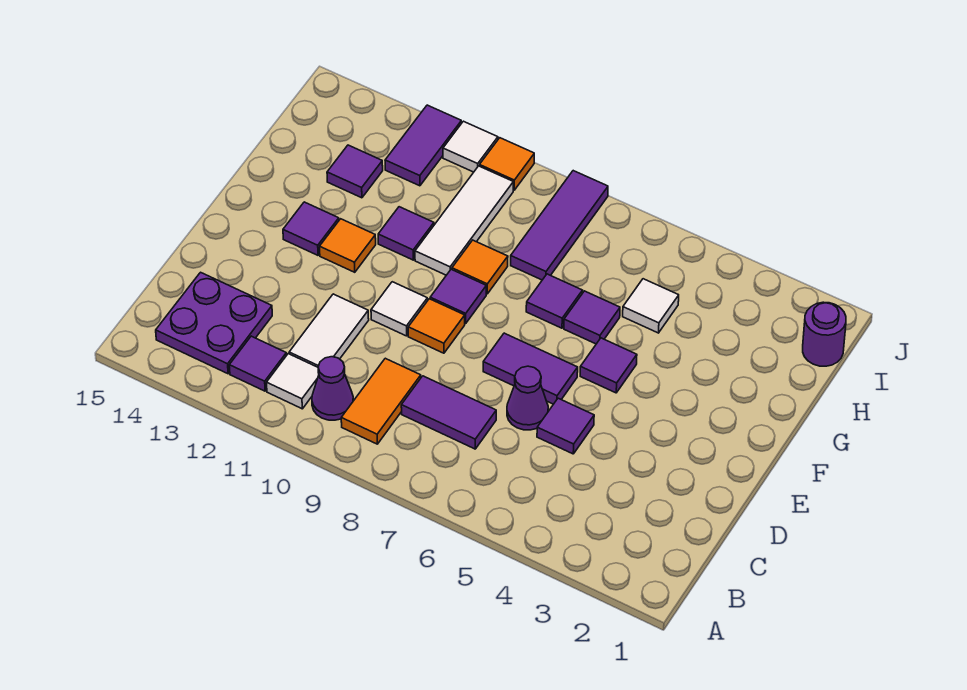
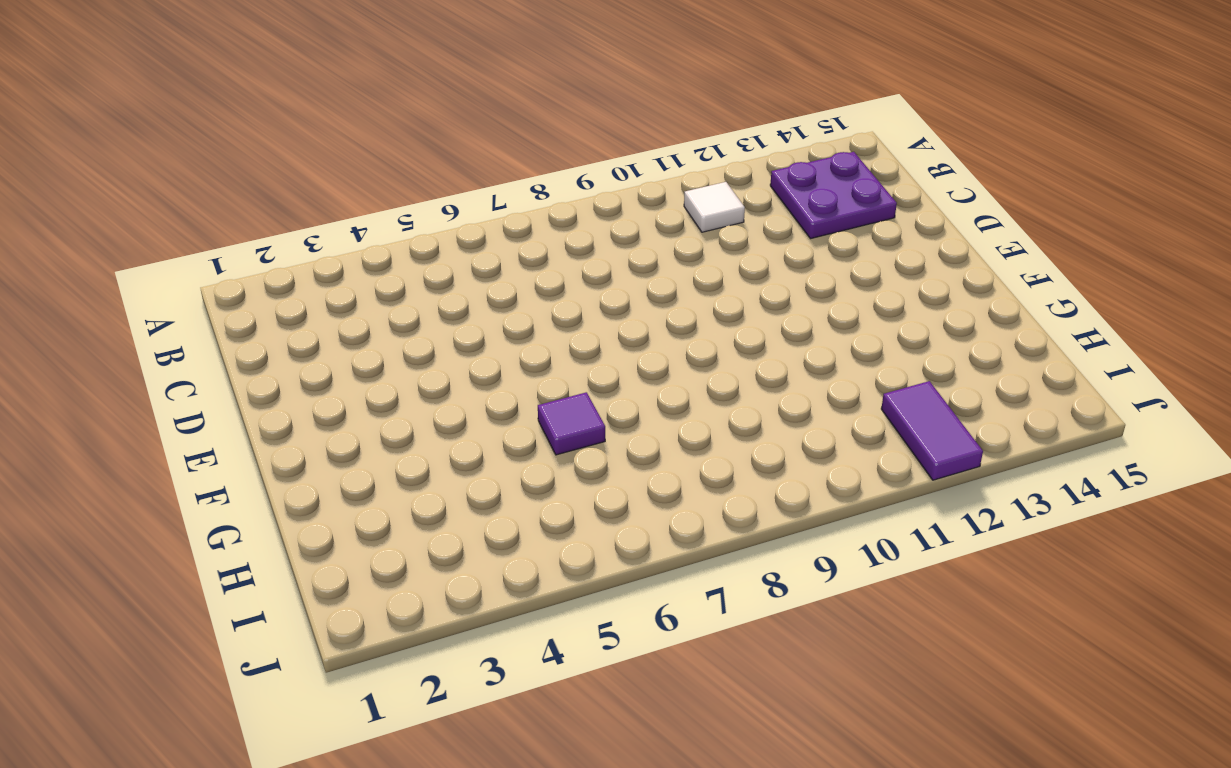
none -> orange 1x2 tile [341,358,421,444]
none -> purple 1x1 cone [312,357,353,420]
none -> purple 1x1 tile [229,336,286,391]

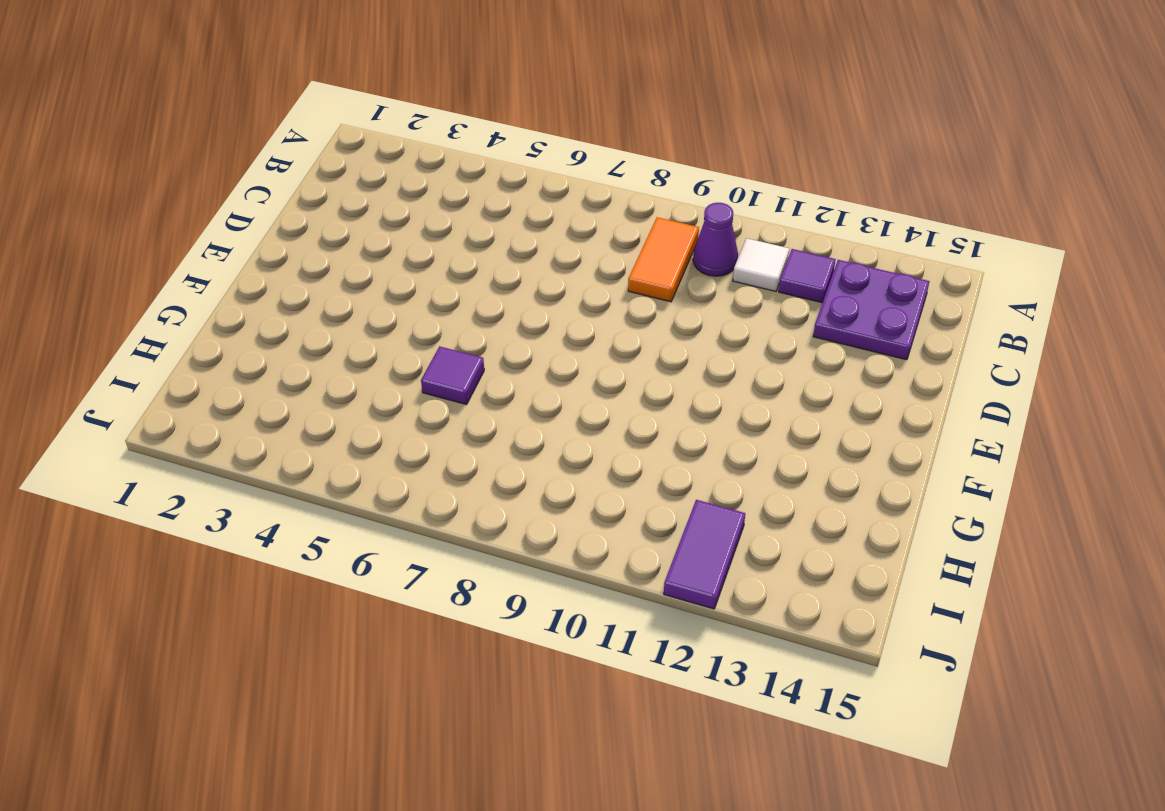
none -> purple 1x2 tile [401,376,496,449]
none -> white 1x2 tile [289,294,369,367]
none -> purple 1x1 tile [537,398,594,454]

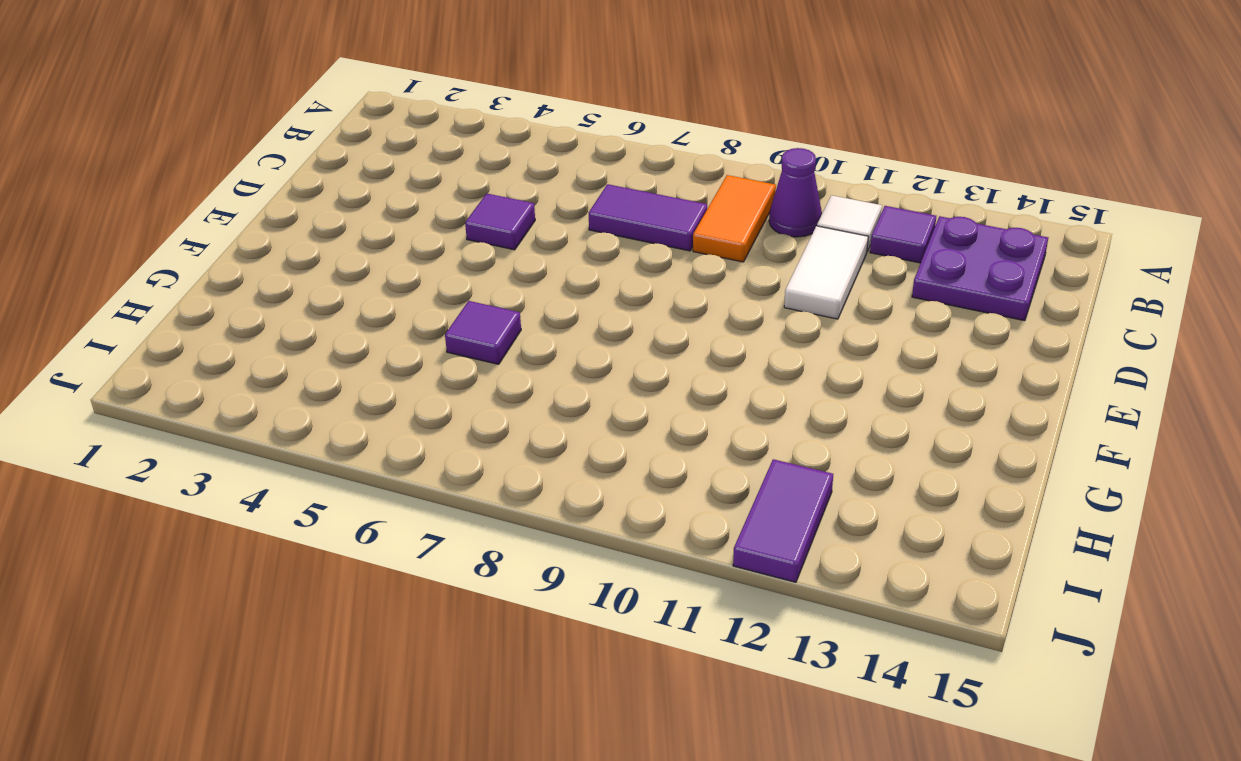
none -> purple 1x1 cone [507,366,548,430]
none -> purple 1x2 tile [483,333,578,404]
none -> orange 1x1 tile [408,299,465,353]

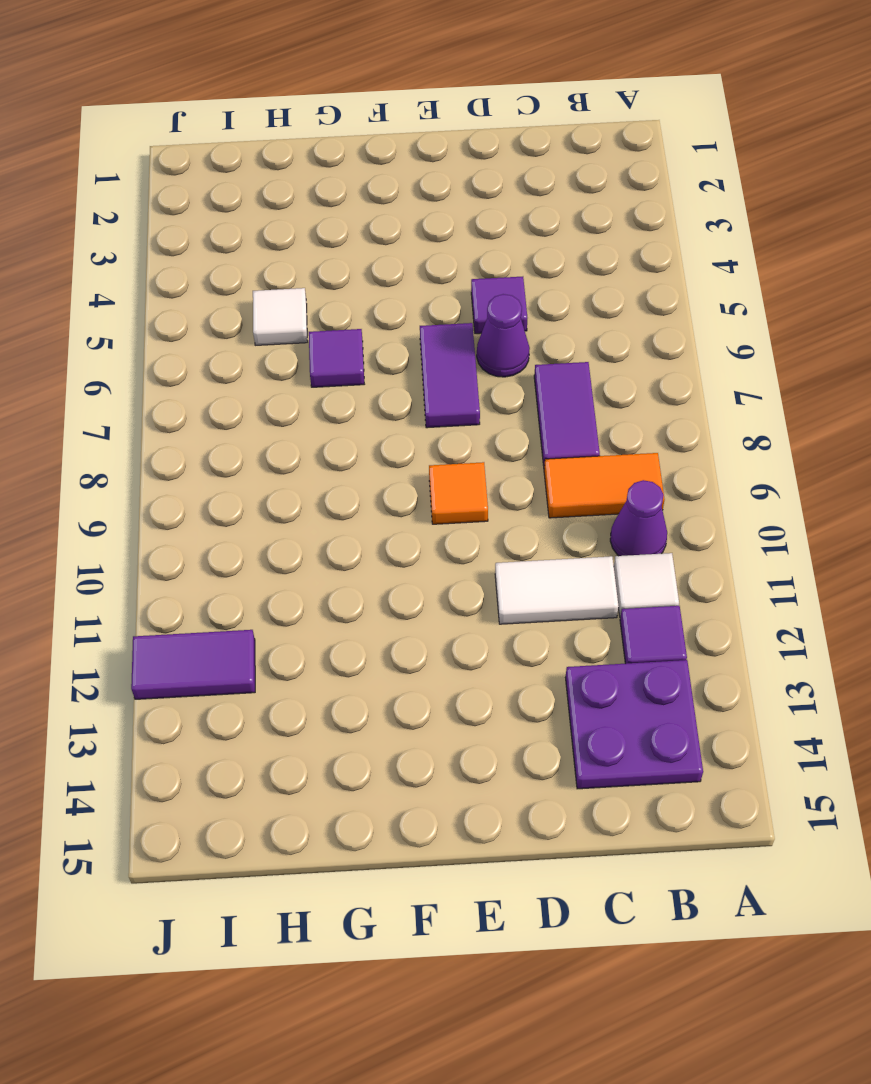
none -> white 1x1 tile [371,282,427,336]
none -> purple 1x1 tile [580,338,637,393]
none -> purple 1x1 tile [430,269,486,323]

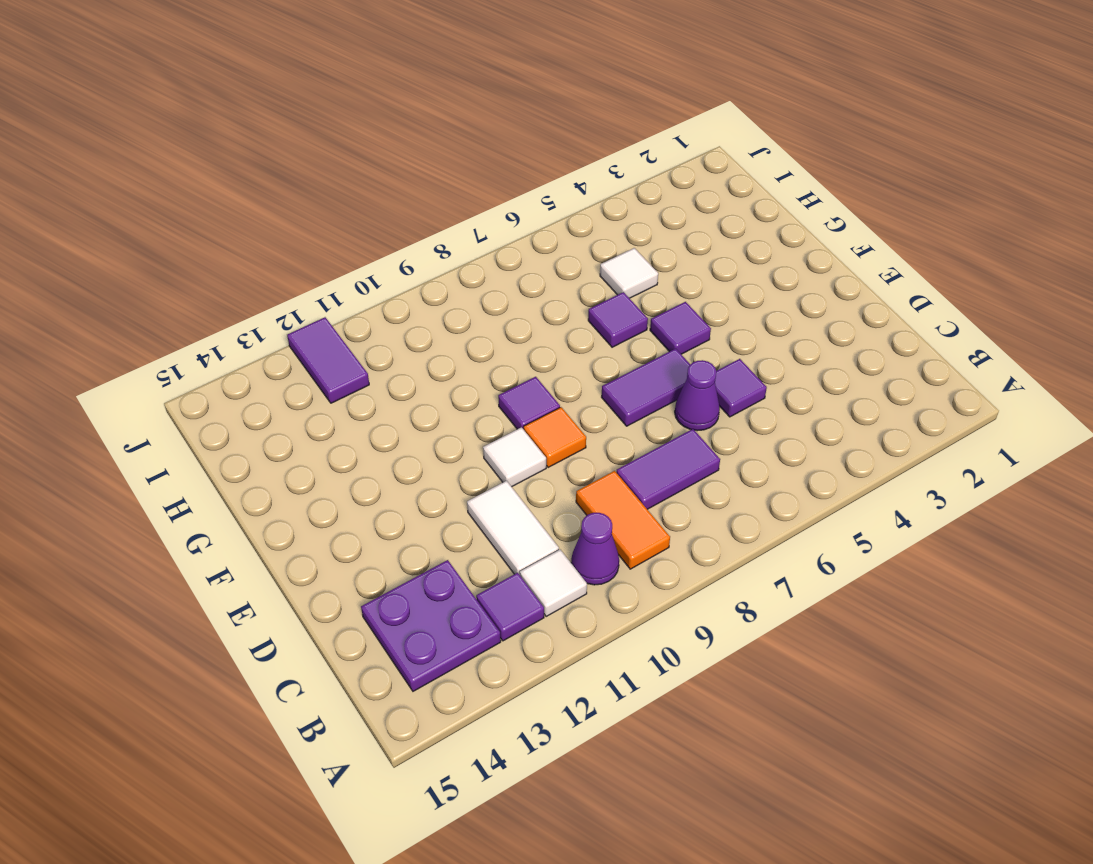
none -> orange 1x1 tile [320,219,376,272]
none -> purple 1x1 tile [283,202,339,255]
none -> purple 1x1 tile [526,274,582,328]

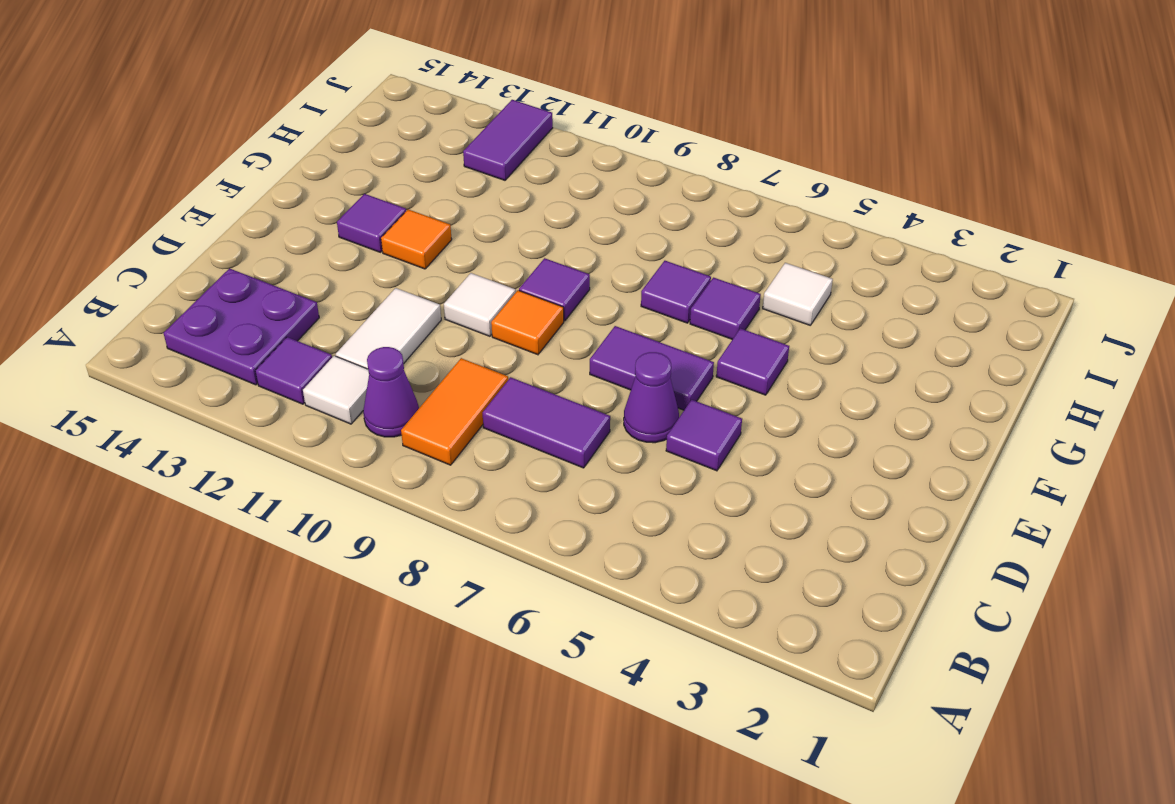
none -> orange 1x1 tile [452,240,508,294]
none -> white 1x3 tile [415,166,513,275]
none -> purple 1x1 tile [378,207,434,260]

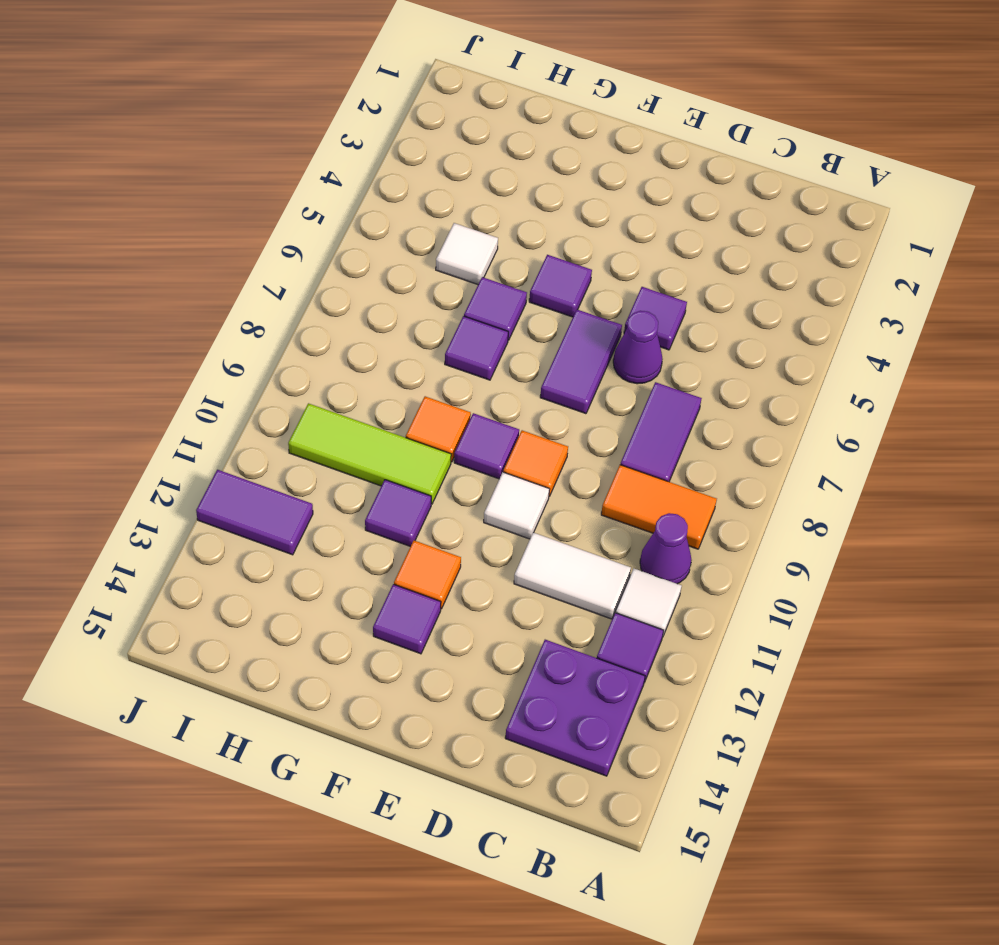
lime 1x3 tile [288,403,451,504] -> white 1x3 tile [415,166,513,275]
none -> purple 1x3 tile [511,171,608,280]
none -> purple 1x1 tile [327,145,383,198]
none -> purple 1x1 round brick [803,302,846,366]

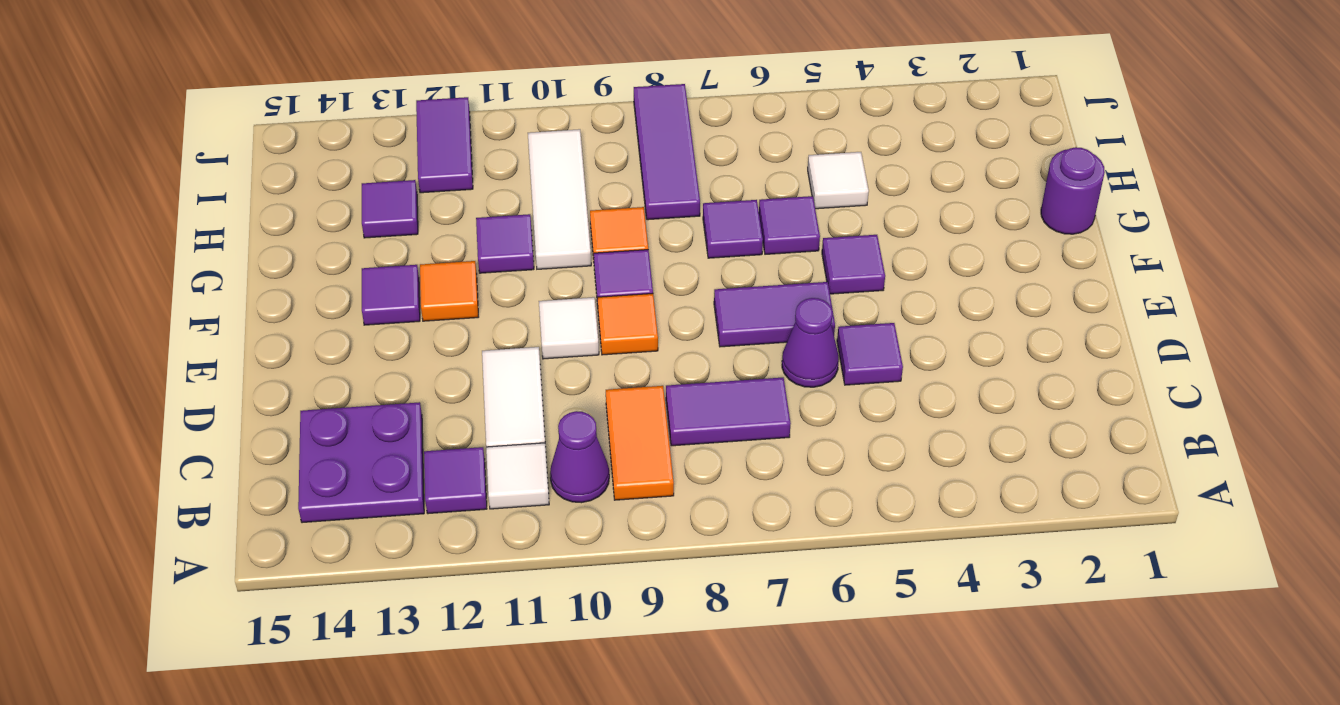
purple 1x1 round brick [1041,147,1105,234] -> purple 1x1 round brick moved to [803,302,846,366]
none -> orange 1x1 tile [480,138,534,190]
none -> white 1x1 tile [443,121,498,172]

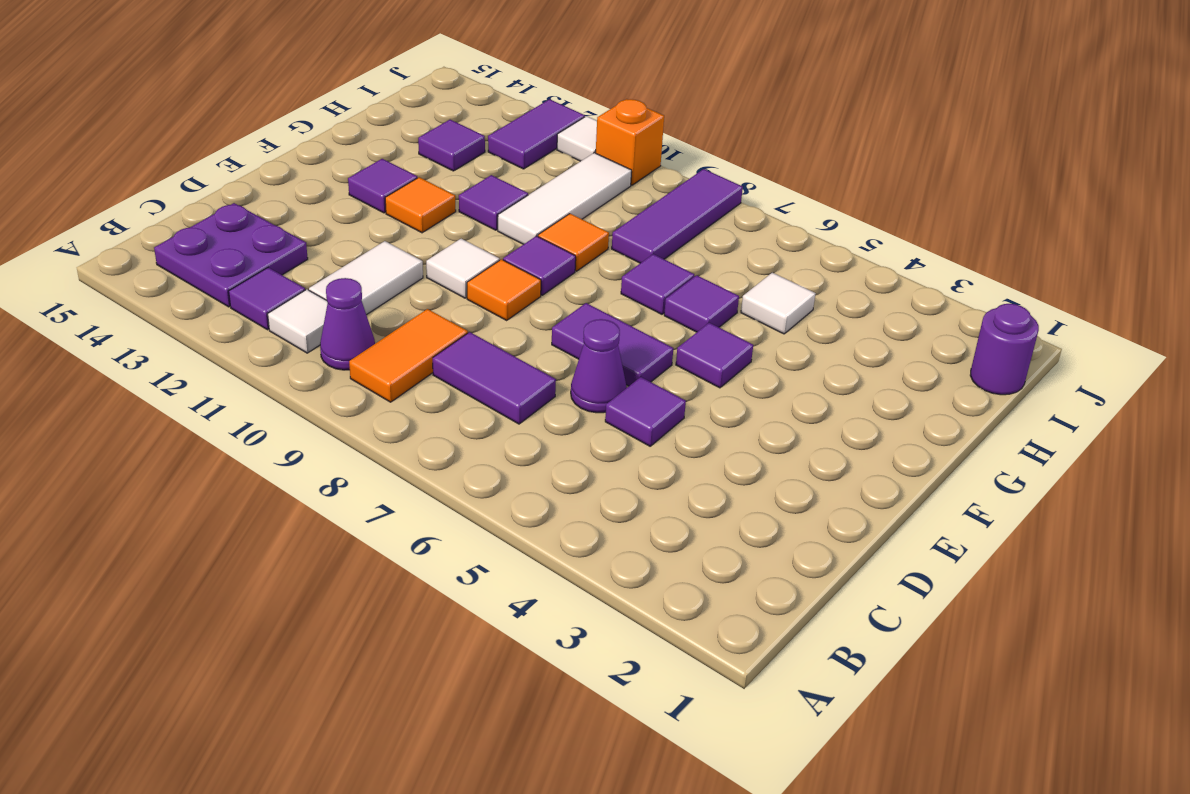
orange 1x1 brick [596,99,664,185] -> orange 1x1 tile [480,138,534,190]

